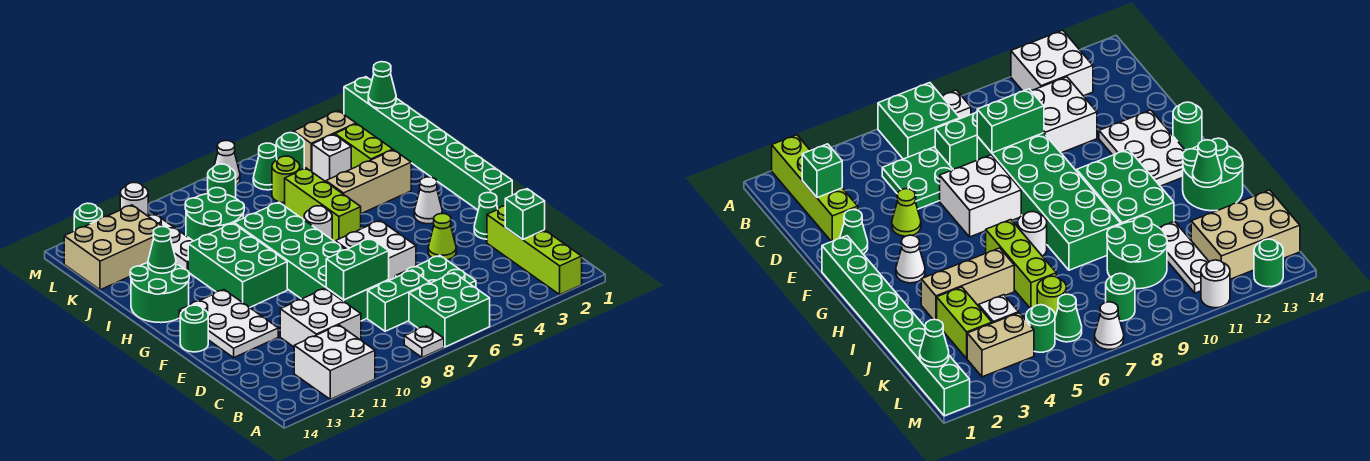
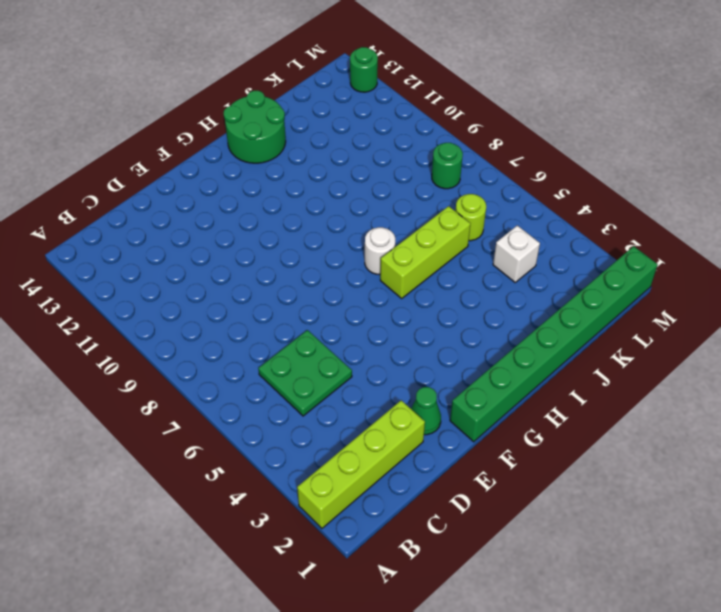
none -> green 2x2 brick [409,273,490,347]
none -> white 1x1 plate [404,326,444,357]
none -> white 2x2 brick [294,325,375,399]
none -> green 1x2 brick [368,270,430,331]

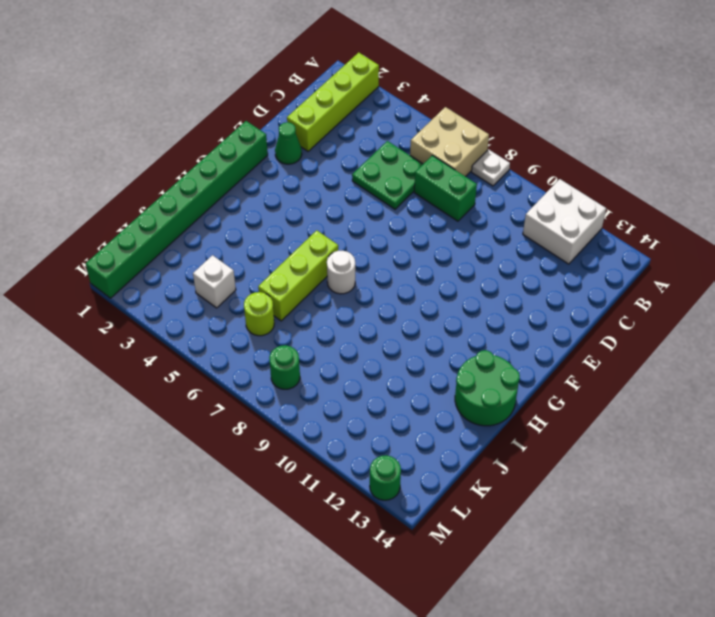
tan 2x2 brick [410,107,489,177] -> green 2x2 brick [409,273,490,347]
none -> white 2x2 brick [280,289,361,347]
none -> green 2x6 brick [234,202,389,321]
none -> lime 1x1 cone [428,214,456,260]
none -> white 2x2 brick [335,221,416,280]

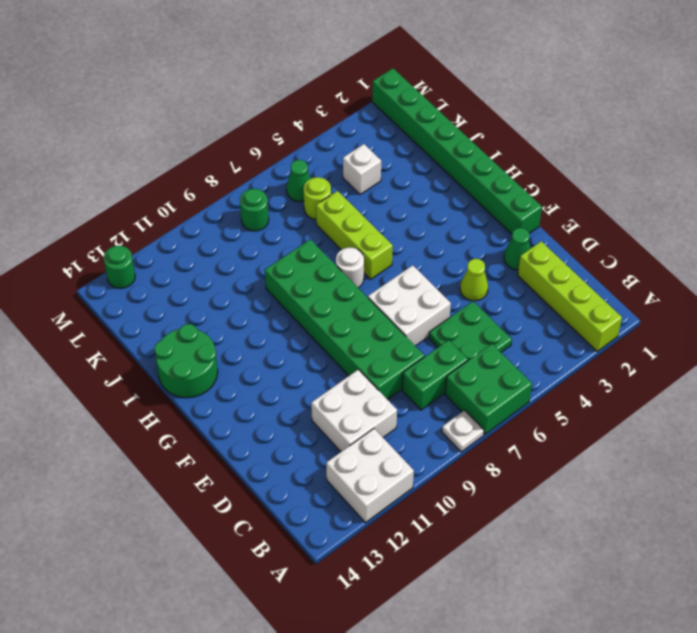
none -> white 2x3 plate [179,290,278,358]
none -> green 1x1 round brick [180,305,208,352]
none -> white 1x1 cone [414,177,442,224]
none -> green 2x3 brick [188,223,287,308]

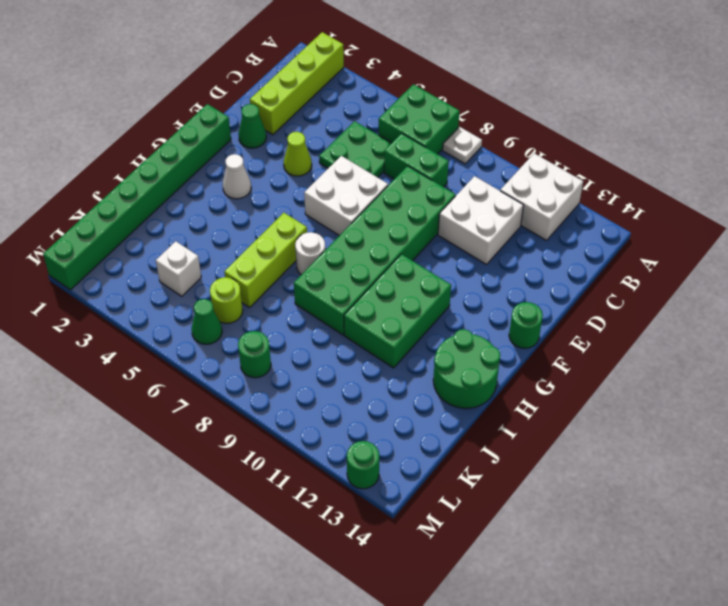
none -> white 2x3 plate [179,290,278,358]
none -> tan 1x3 brick [326,150,411,214]
none -> lime 1x2 brick [335,124,393,169]
none -> green 2x2 round brick [185,188,244,241]

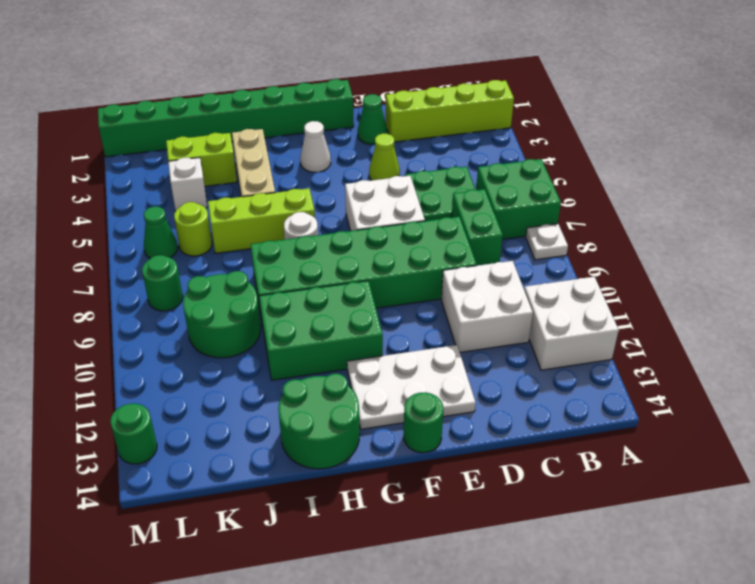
none -> white 1x3 plate [148,214,193,271]
none -> tan 2x3 brick [64,205,162,290]
none -> tan 1x2 brick [294,111,356,171]
none -> green 1x1 round brick [276,133,304,170]

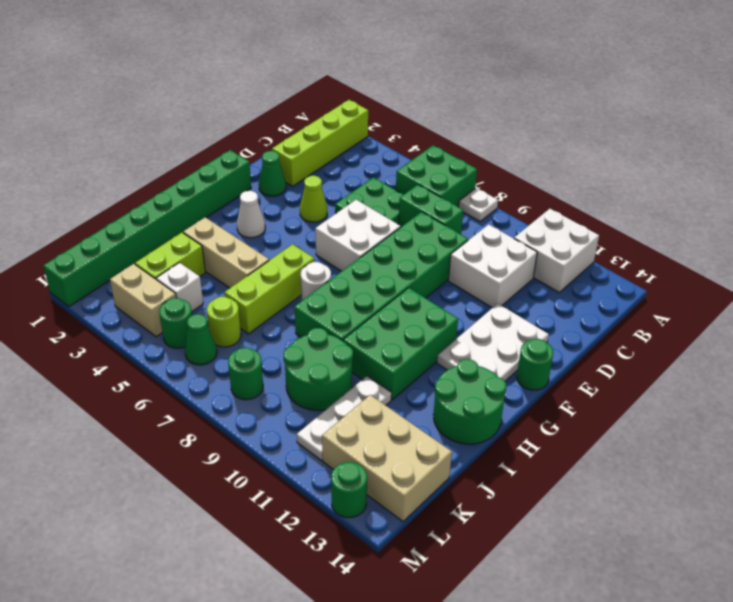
none -> white 1x1 cone [214,141,240,185]
none -> white 1x1 round brick [120,182,148,216]
none -> green 1x1 brick [505,189,545,240]
none -> green 1x2 brick [326,239,389,300]

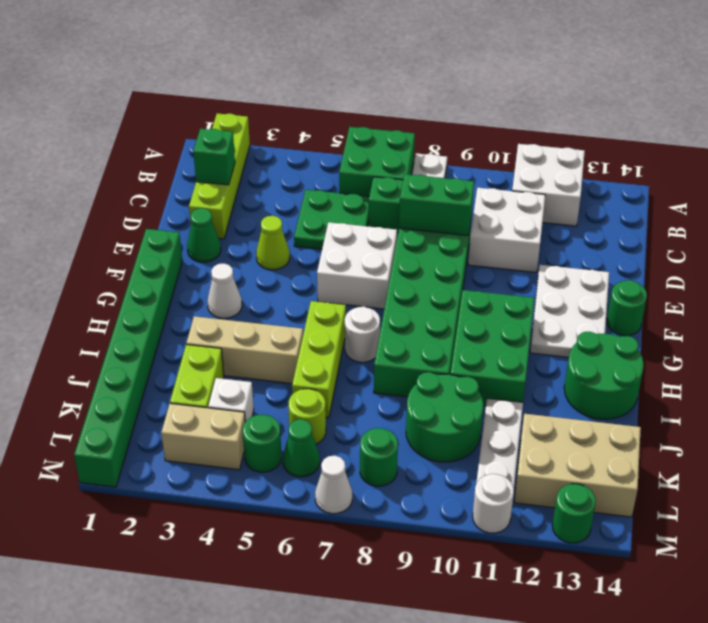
none -> green 1x1 cone [148,227,176,273]
none -> green 1x1 cone [368,62,396,108]

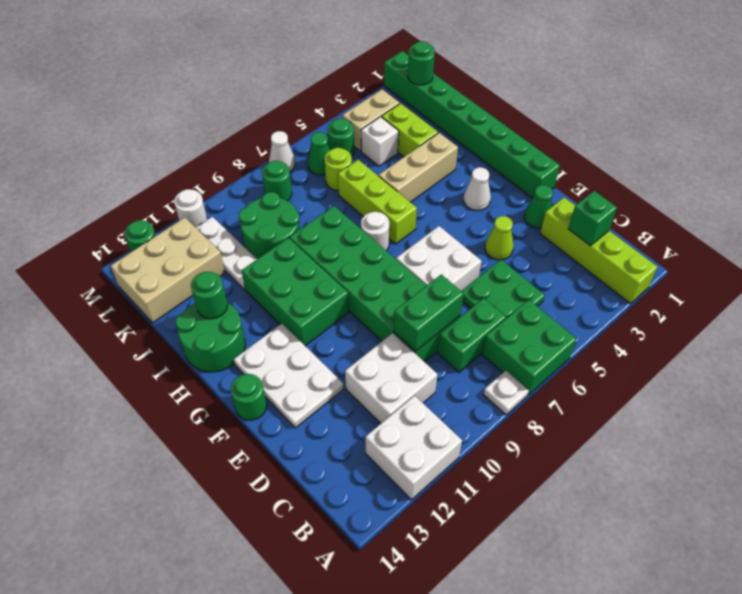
green 1x1 round brick [191,272,228,319] -> green 1x1 cone [148,227,176,273]
green 1x1 round brick [408,41,435,85] -> green 1x1 cone [368,62,396,108]

